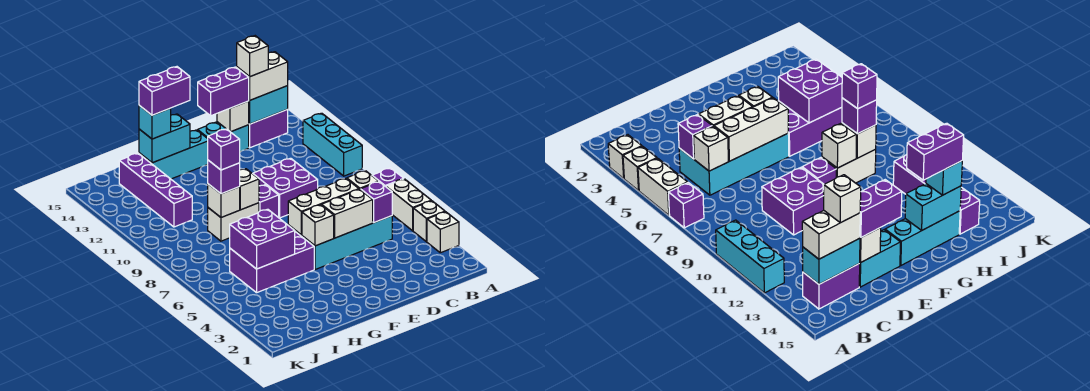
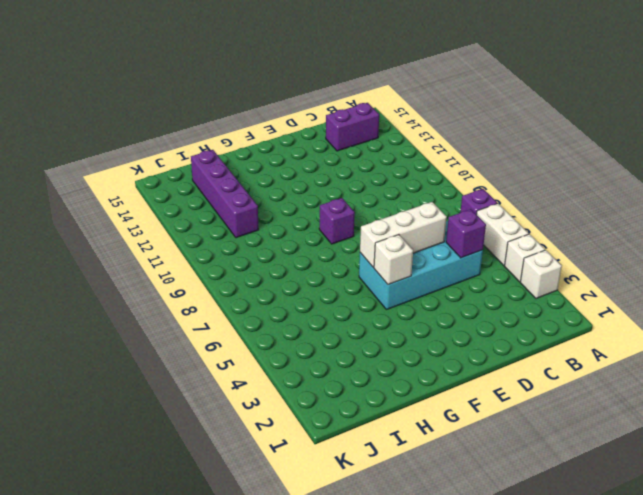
none -> cyan 1x3 brick [303,113,362,176]
none -> purple 2x2 brick [253,158,318,218]
none -> cyan 1x2 brick [198,122,249,152]
none -> cyan 1x3 brick [139,130,208,179]

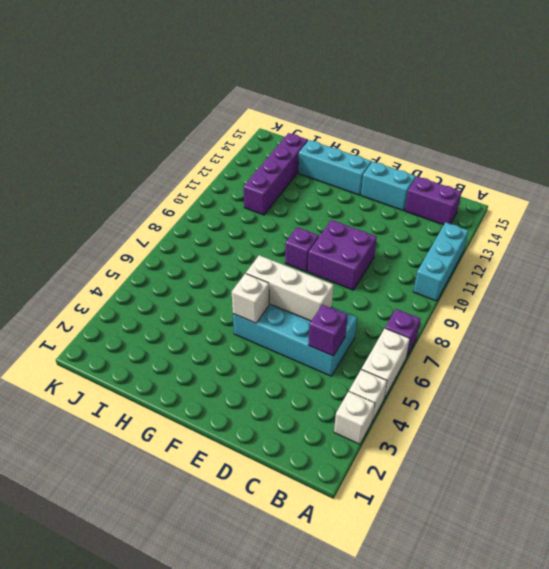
none -> purple 2x3 brick [230,232,314,293]
none -> white 1x2 brick [208,203,259,241]
none -> cyan 1x2 brick [249,86,288,124]
none -> white 1x1 brick [347,171,378,190]

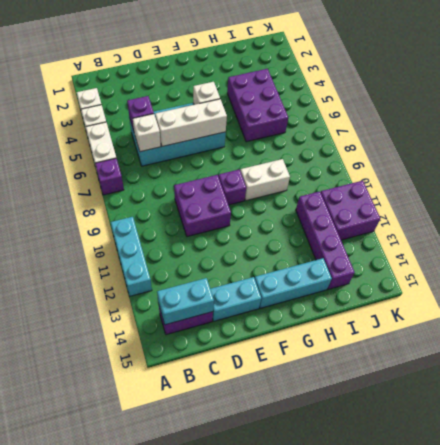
purple 2x3 brick [227,69,288,142] -> purple 2x3 brick turned to [230,232,314,293]
purple 2x2 brick [321,181,380,240] -> purple 2x2 brick moved to [230,209,295,269]
none -> white 1x2 brick [322,189,373,238]
none -> white 1x1 brick [217,101,249,132]
none -> white 1x1 brick [239,169,259,210]
none -> cyan 1x2 brick [139,114,190,163]

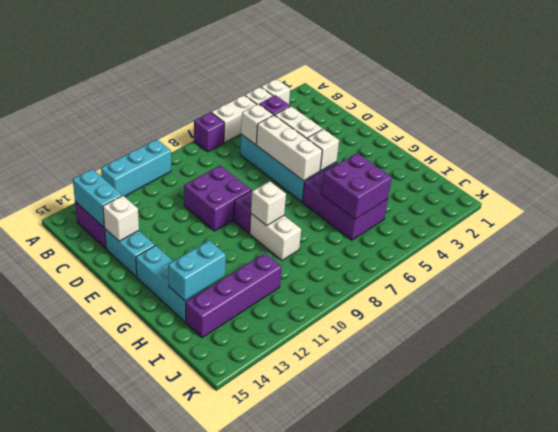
cyan 1x2 brick [168,240,226,301] -> cyan 1x2 brick turned to [139,114,190,163]
none -> white 1x1 brick [208,184,240,217]
none -> white 1x2 brick [237,52,288,100]
none -> purple 1x2 brick [198,67,249,116]
none -> purple 1x1 brick [208,160,240,194]

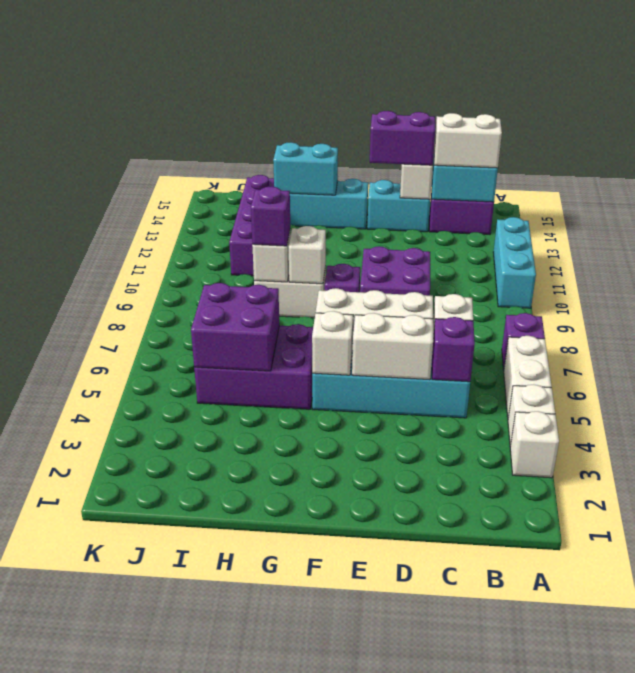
none -> cyan 1x1 brick [139,105,171,139]
none -> white 1x1 brick [237,36,268,77]
none -> purple 1x2 brick [139,67,190,115]
none -> purple 1x1 brick [208,129,240,170]

